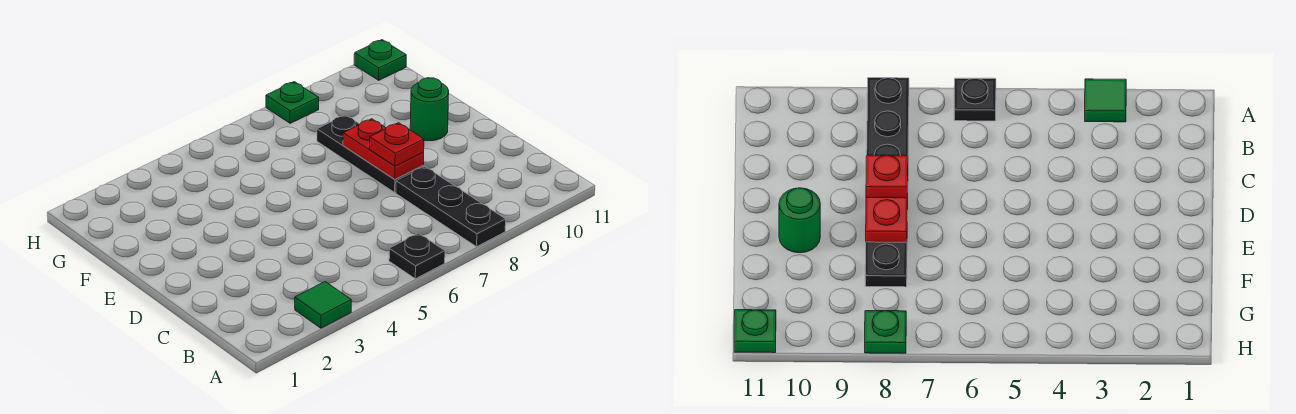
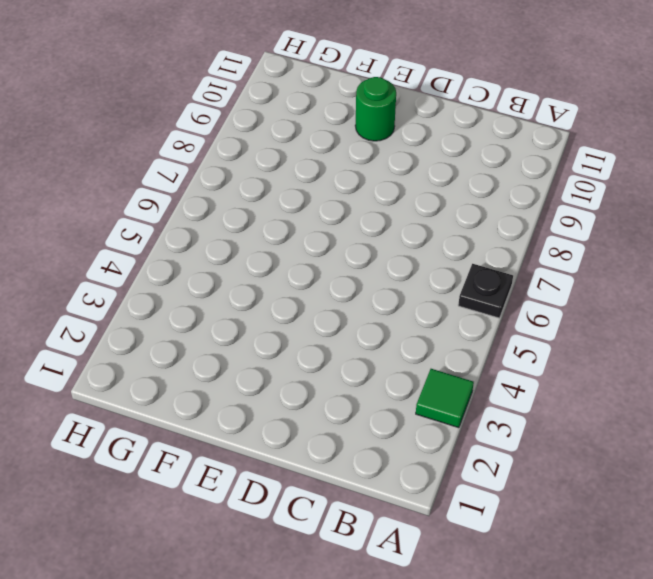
none -> black 1x3 plate [396,166,506,247]
none -> black 1x3 plate [317,115,423,192]

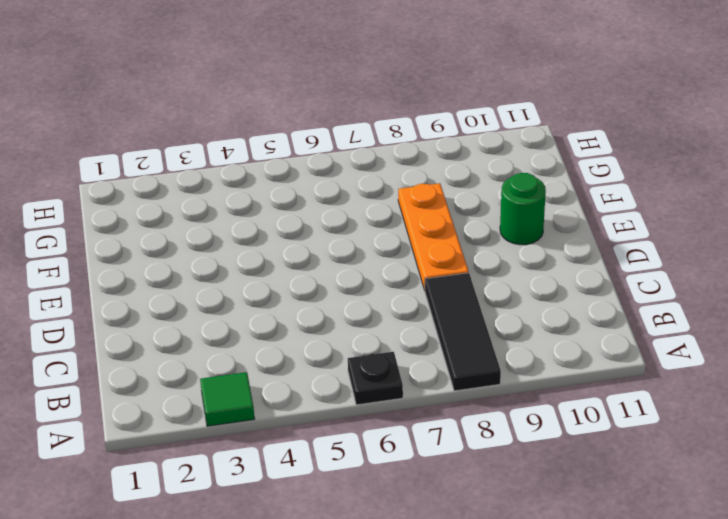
black 1x3 tile [425,273,501,391] -> black 1x3 plate [396,166,506,247]
orange 1x3 plate [398,183,469,290] -> black 1x3 plate [317,115,423,192]
none -> green 1x1 plate [266,82,319,123]
none -> green 1x1 plate [354,40,406,80]

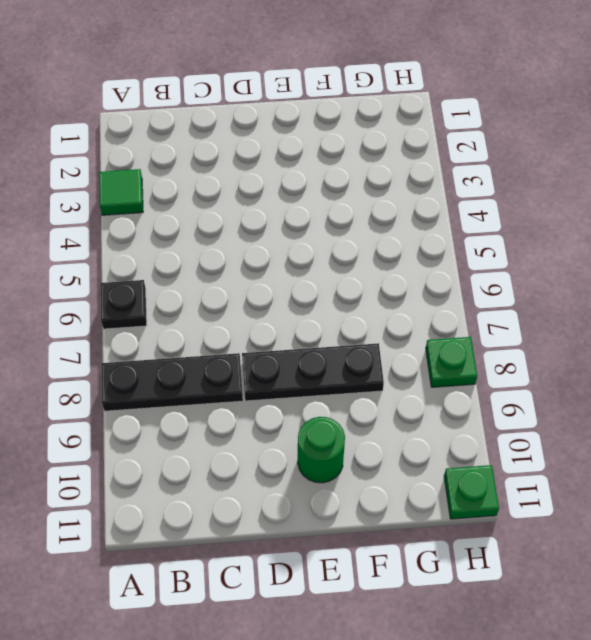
none -> red 1x2 plate [343,119,424,179]
none -> red 1x1 plate [370,123,424,166]

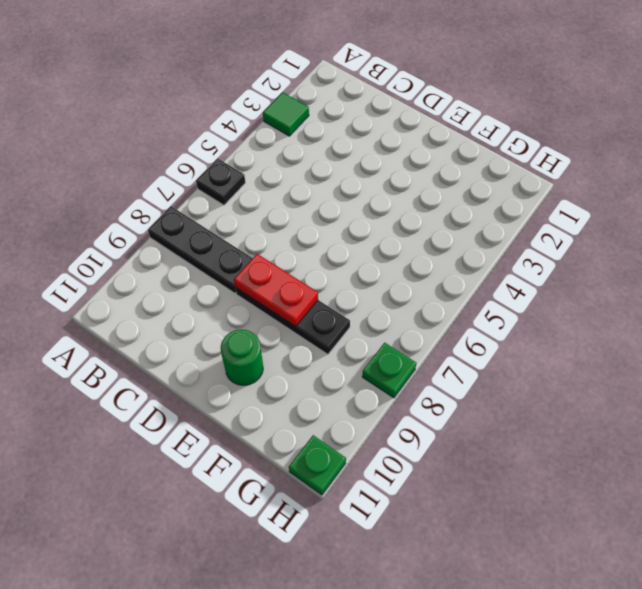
none -> red 1x1 plate [370,123,424,166]

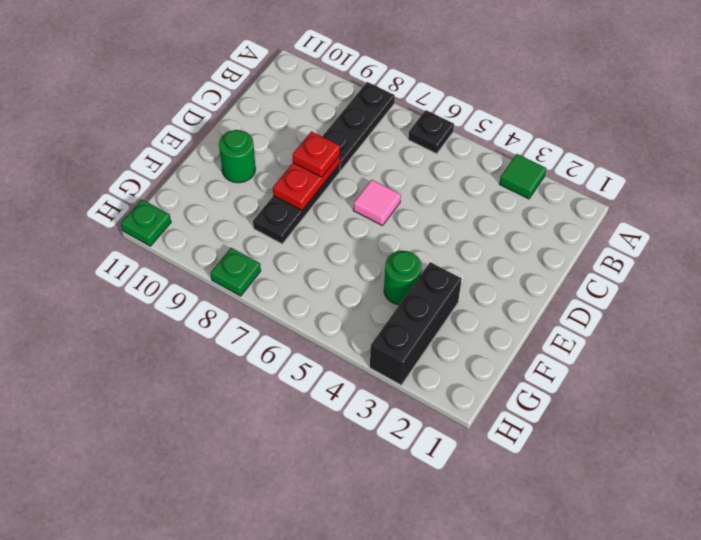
pink 1x1 tile [353,180,401,226] -> none
black 1x3 brick [370,262,462,385] -> none
green 1x1 round brick [384,251,422,305] -> none

